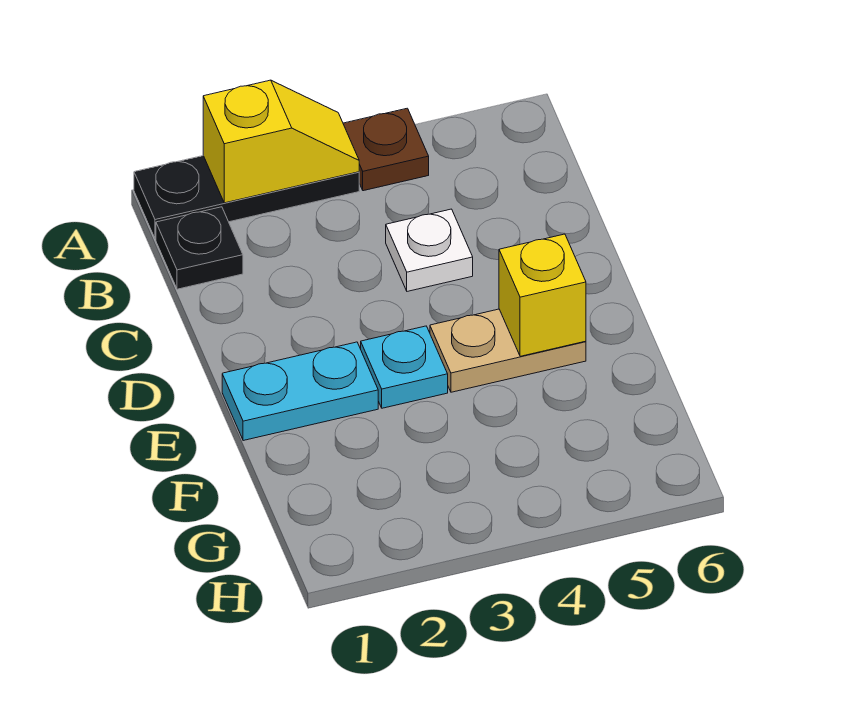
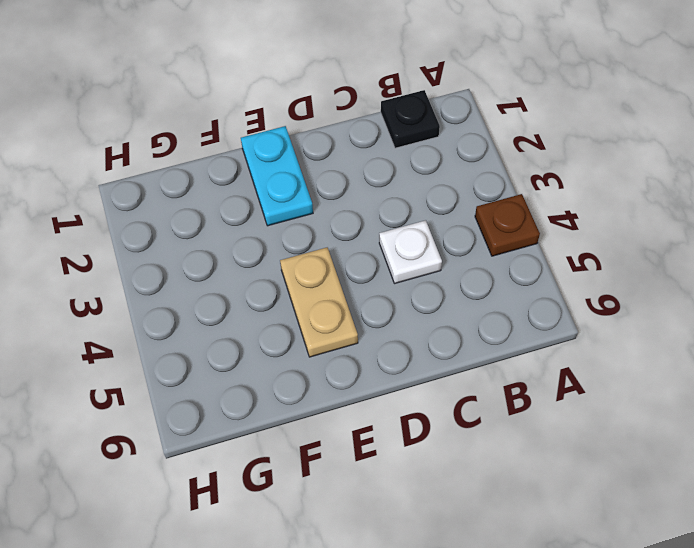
none -> black 1x3 plate [134,156,359,239]
none -> cyan 1x1 plate [361,326,448,408]

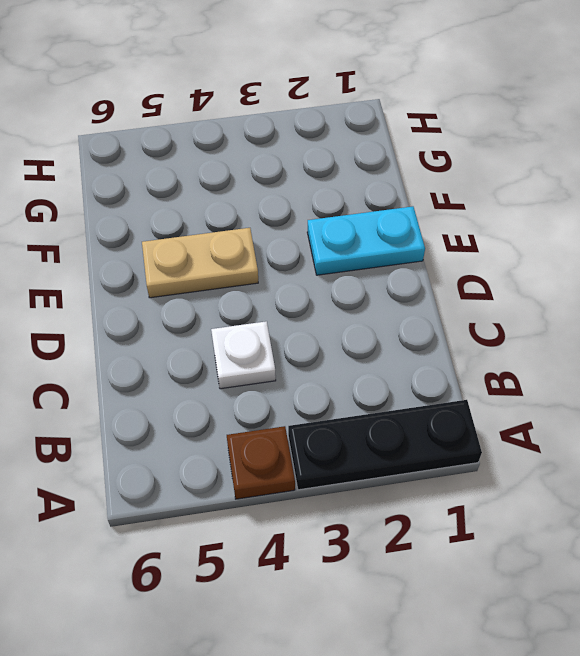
none -> black 1x1 plate [156,207,243,289]
none -> cyan 1x1 plate [361,326,448,408]

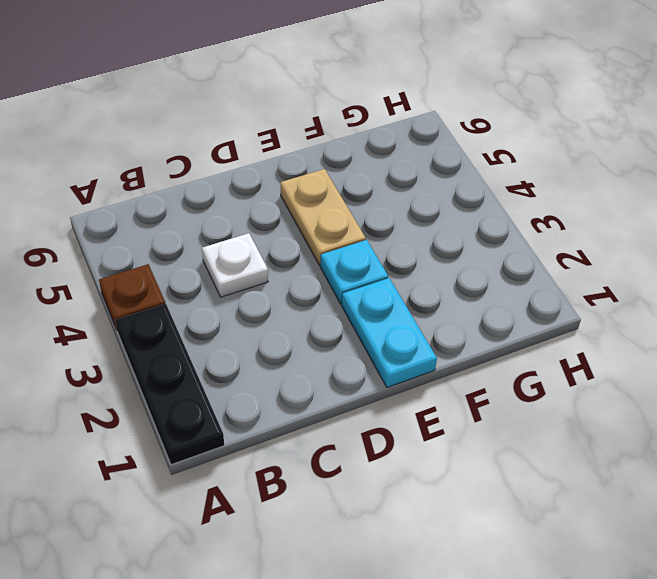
none -> black 1x1 plate [156,207,243,289]
none -> yellow 1x2 slope [203,80,359,203]

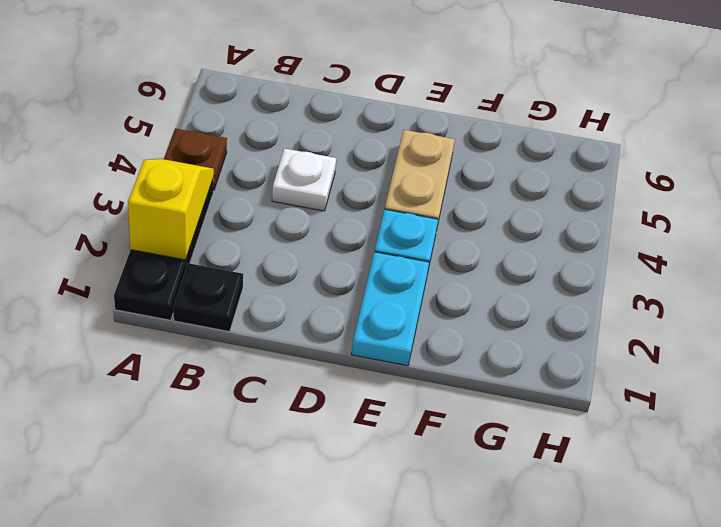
none -> yellow 1x1 brick [499,234,586,356]

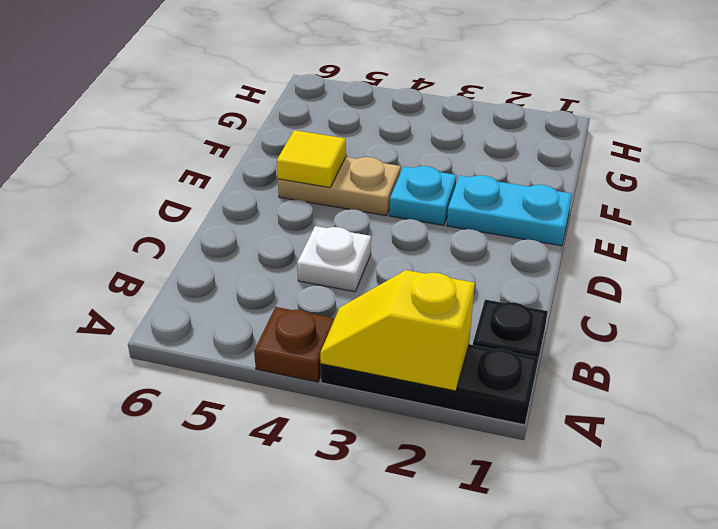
yellow 1x1 tile [277,130,346,188] -> yellow 1x1 brick [499,234,586,356]

